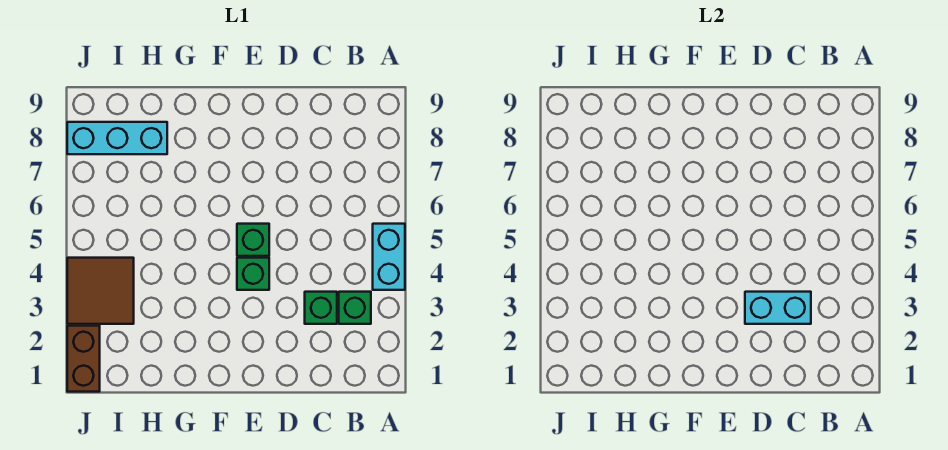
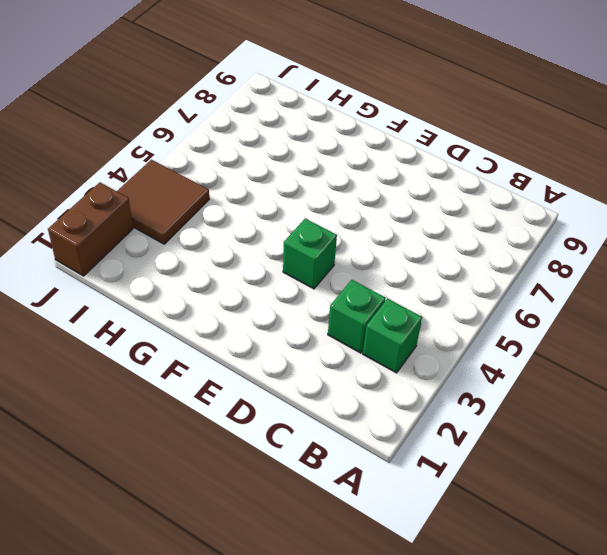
none -> cyan 1x2 brick [373,224,405,290]
none -> green 1x1 brick [237,224,269,256]

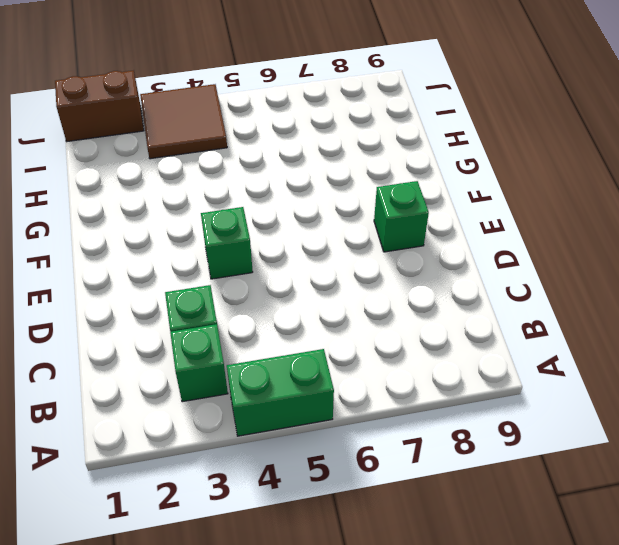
green 1x2 brick [227,349,334,436] -> cyan 1x2 brick [373,224,405,290]
green 1x1 brick [374,181,429,252] -> green 1x1 brick moved to [237,224,269,256]
none -> cyan 1x3 brick [67,122,167,154]
none -> cyan 1x2 brick [745,292,811,324]

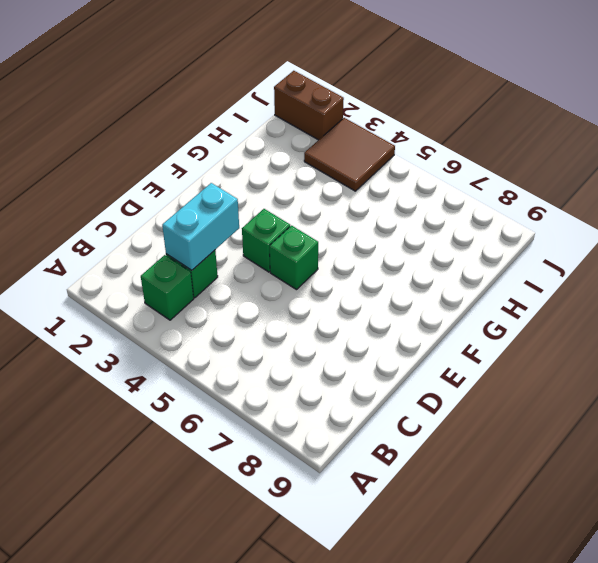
none -> cyan 1x2 brick [373,224,405,290]
none -> cyan 1x3 brick [67,122,167,154]

